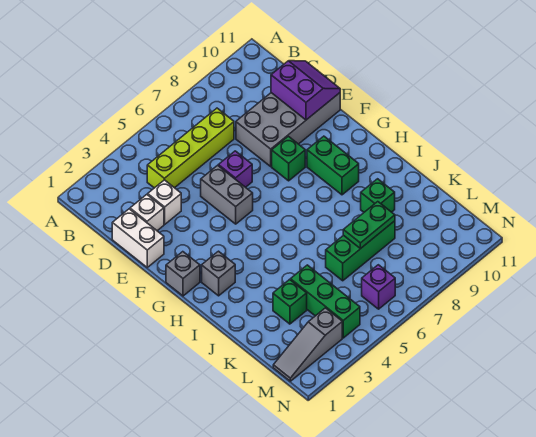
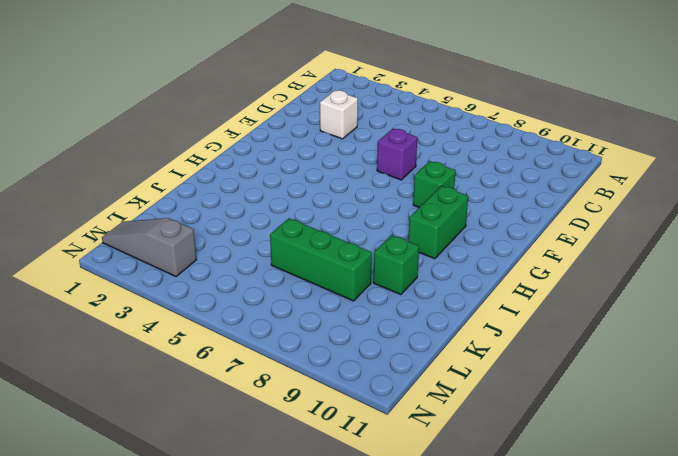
none -> lime 1x4 brick [147,108,234,188]
none -> white 1x2 brick [112,209,164,267]
none -> white 1x1 brick [130,195,164,231]

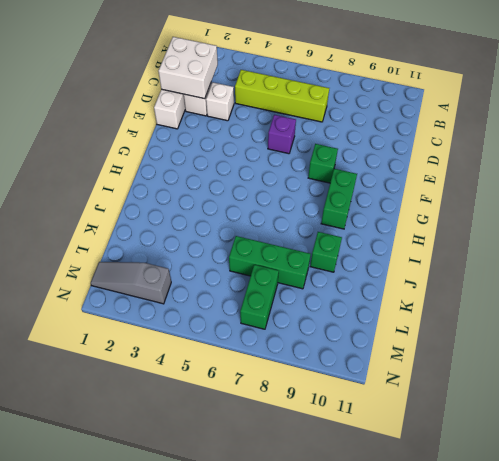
white 2x2 brick [158,37,218,99] -> none
green 1x2 brick [240,265,279,329] -> none
none -> grey 2x4 brick [236,93,340,166]
none -> grey 1x2 brick [201,165,253,224]
none -> grey 1x1 brick [166,252,200,296]

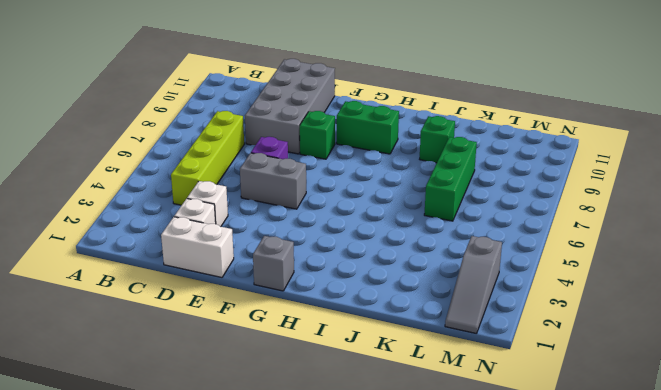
none -> grey 1x1 brick [202,251,235,296]
none -> green 1x1 brick [273,279,307,324]
none -> green 1x3 brick [291,265,360,338]

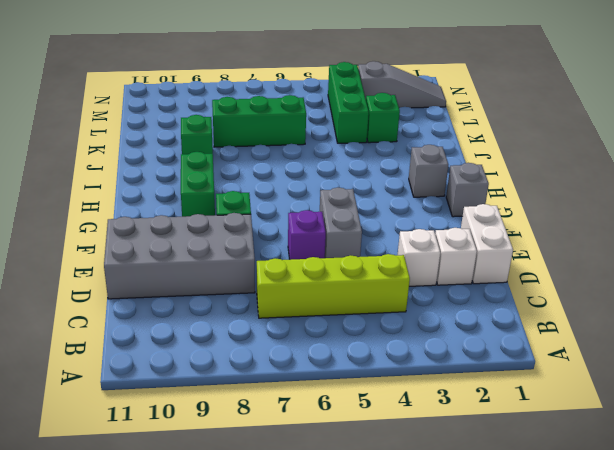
none -> purple 1x1 brick [362,265,395,309]
none -> purple 2x2 slope [271,61,340,120]
none -> green 1x2 plate [343,202,395,249]

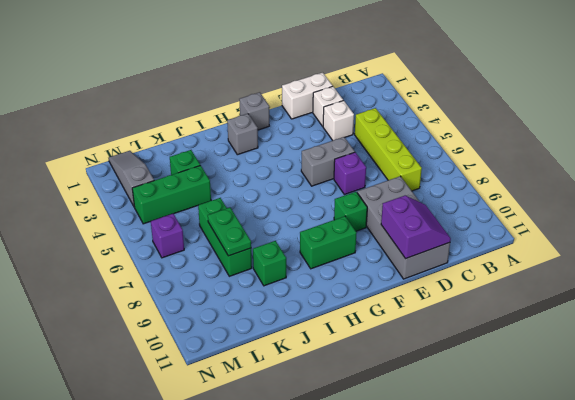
purple 2x2 slope [381,195,451,259] -> purple 2x2 slope turned to [271,61,340,120]

